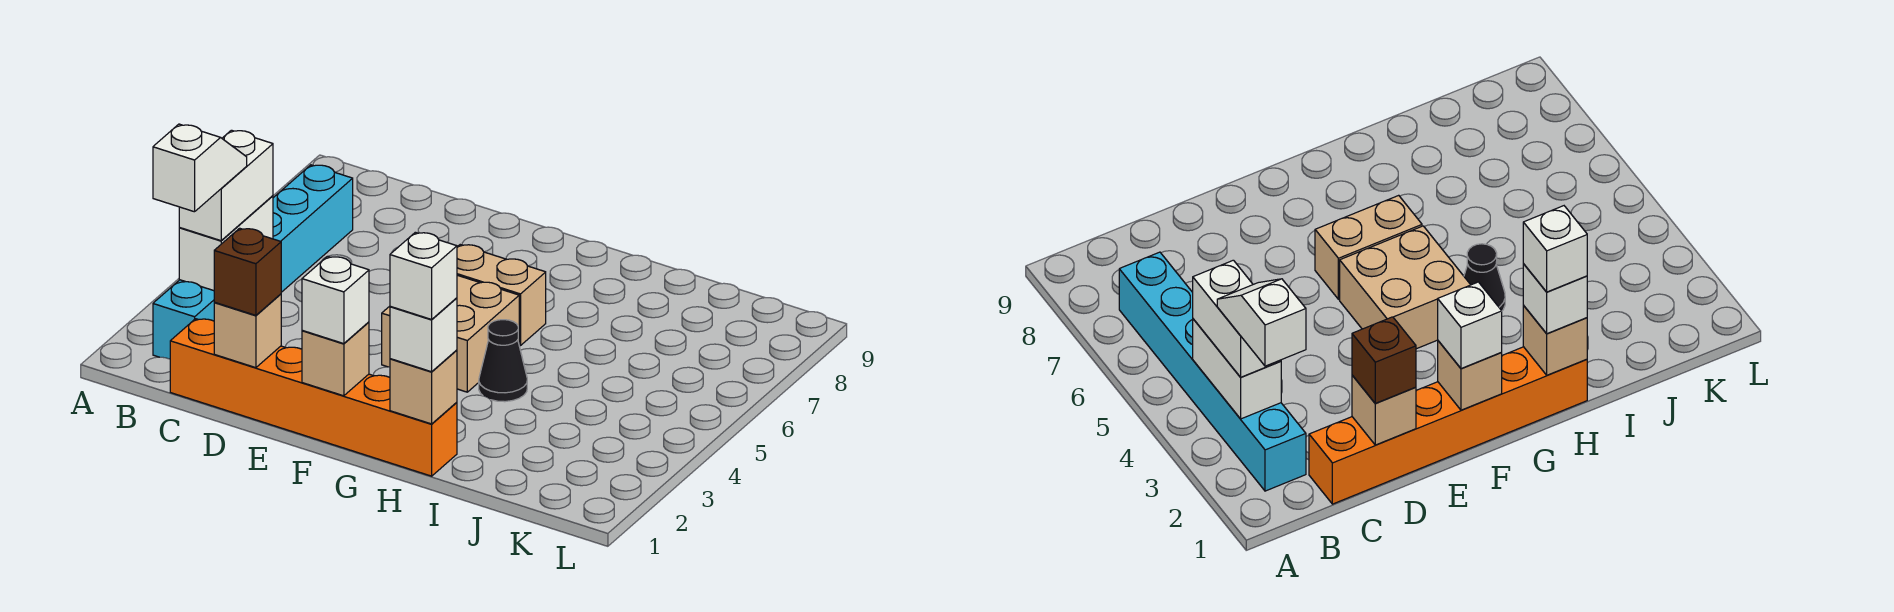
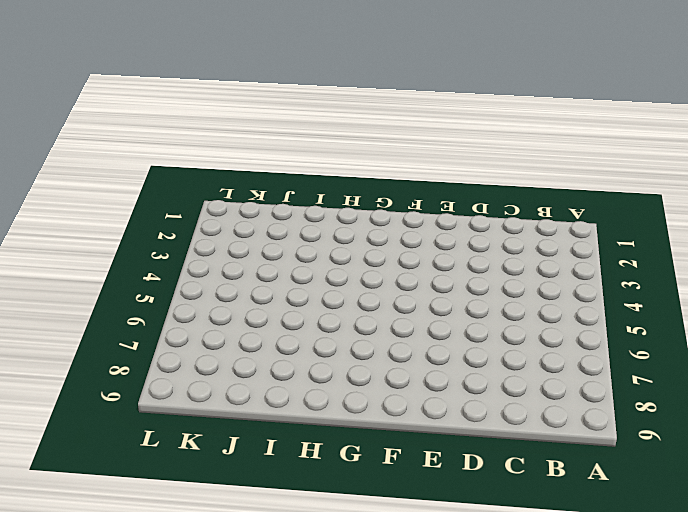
none -> cyan 1x6 brick [153,165,353,359]
none -> orange 1x6 brick [170,319,457,476]
none -> tan 2x2 brick [382,275,519,392]

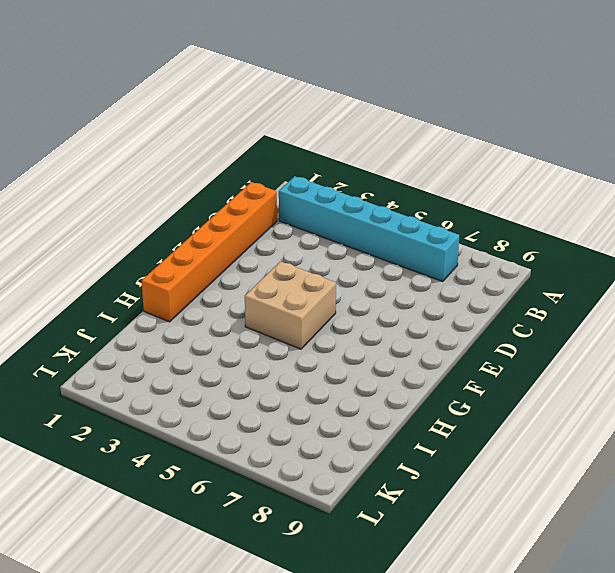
none -> tan 1x2 brick [457,245,546,346]
none -> black 1x1 cone [479,320,527,402]
none -> white 1x2 brick [179,196,273,291]

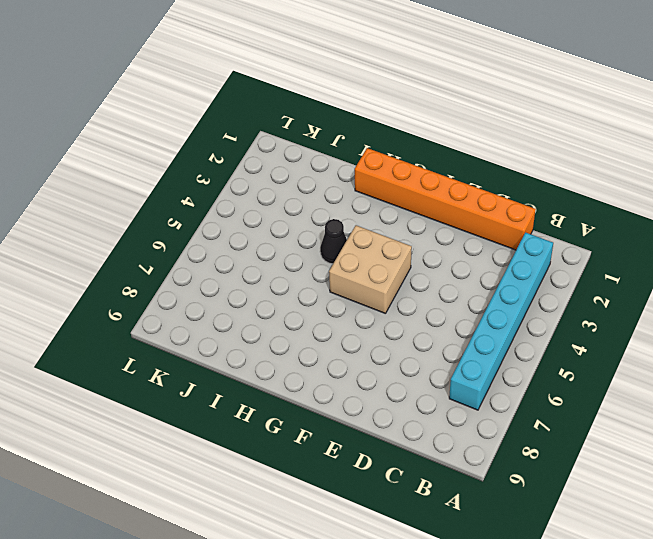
none -> tan 1x2 brick [457,245,546,346]
none -> white 1x2 brick [179,196,273,291]
none -> tan 1x1 brick [214,294,281,368]

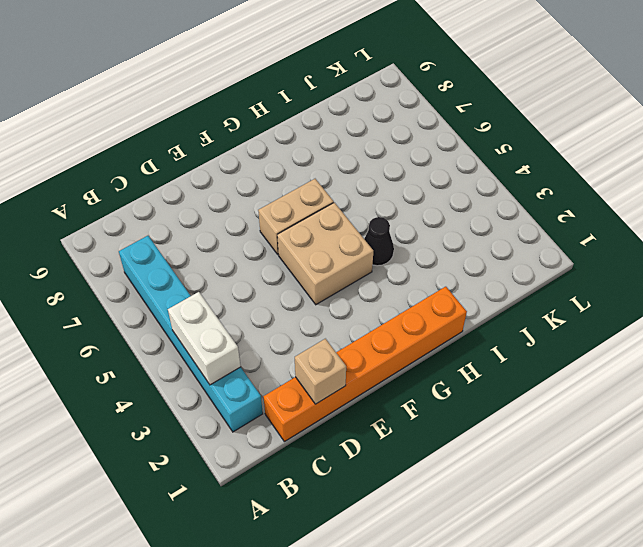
none -> tan 1x1 brick [302,322,369,396]
none -> tan 1x1 brick [390,350,457,424]
none -> white 1x2 brick [179,130,273,241]

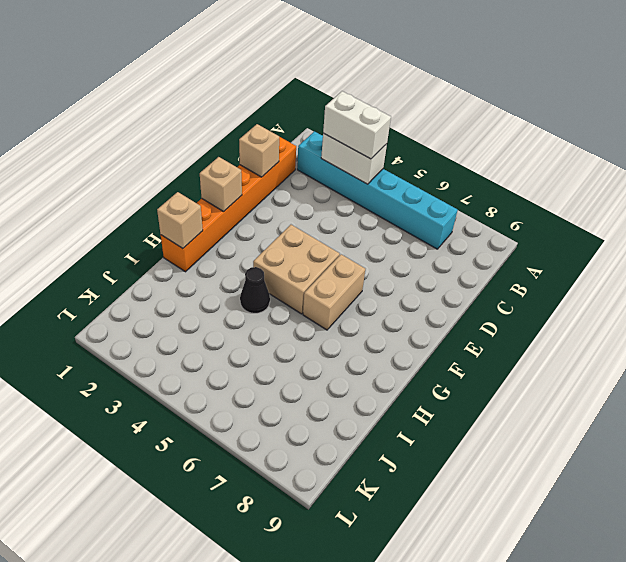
none -> brown 1x1 brick [214,228,281,315]
none -> white 1x1 brick [302,256,369,344]
none -> white 1x1 brick [390,298,457,372]

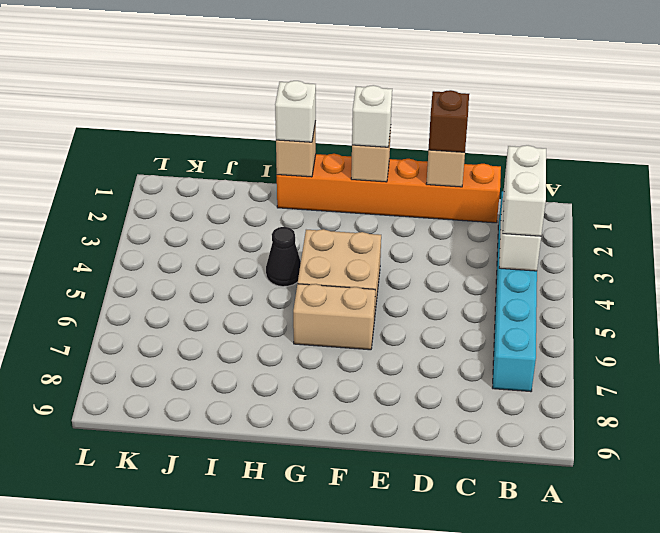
none -> white 1x2 slope [153,124,247,212]
none -> white 1x1 brick [390,232,457,319]

